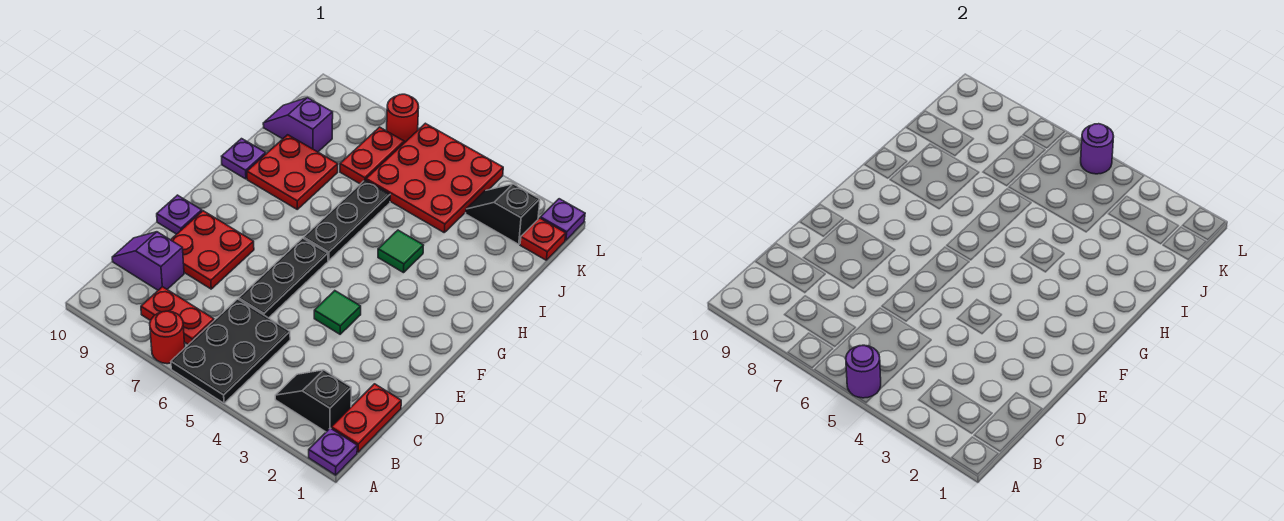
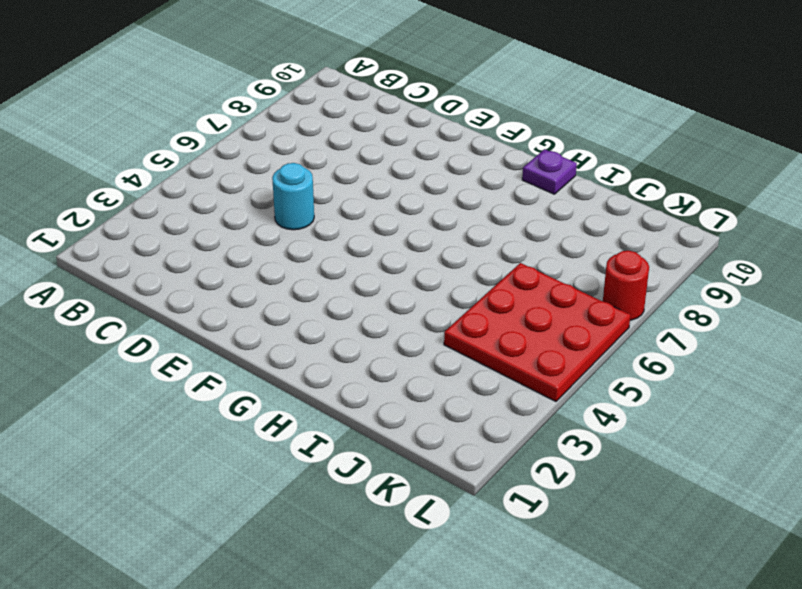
cyan 1x1 round brick [272,163,314,230] -> none
none -> purple 1x1 plate [309,428,357,475]
none -> black 2x3 plate [171,299,290,403]
none -> red 1x1 round brick [150,311,185,364]

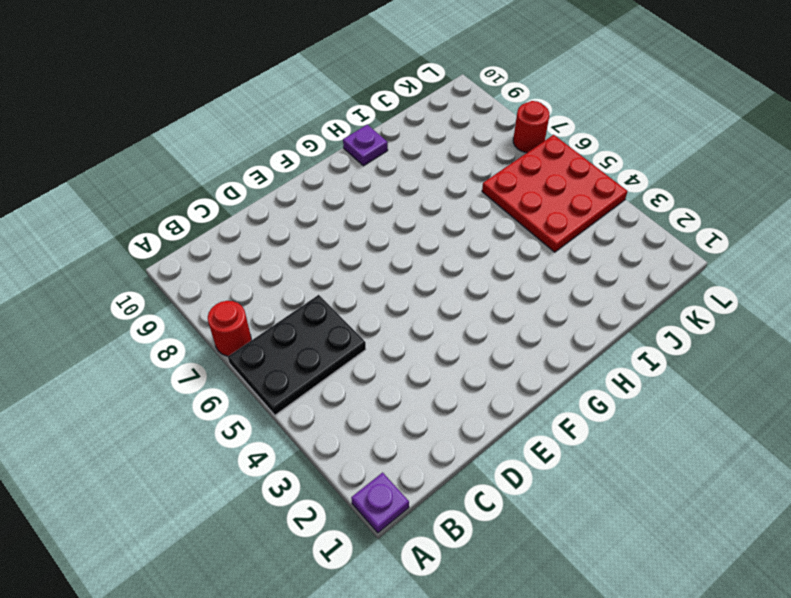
none -> red 1x2 plate [331,384,401,452]
none -> black 1x2 slope [275,370,351,432]
none -> red 1x2 plate [141,287,214,345]

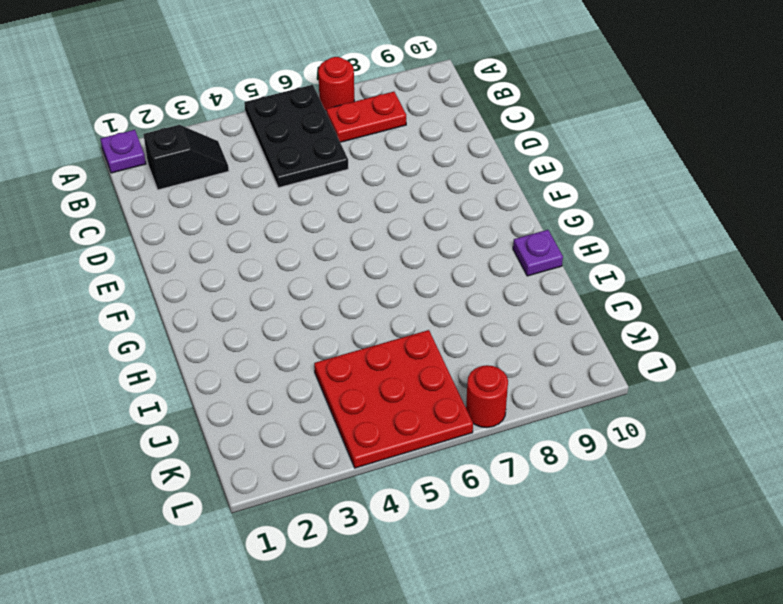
none -> red 1x2 plate [331,384,401,452]
none -> purple 1x2 slope [112,232,184,290]
none -> black 1x3 plate [239,238,328,318]

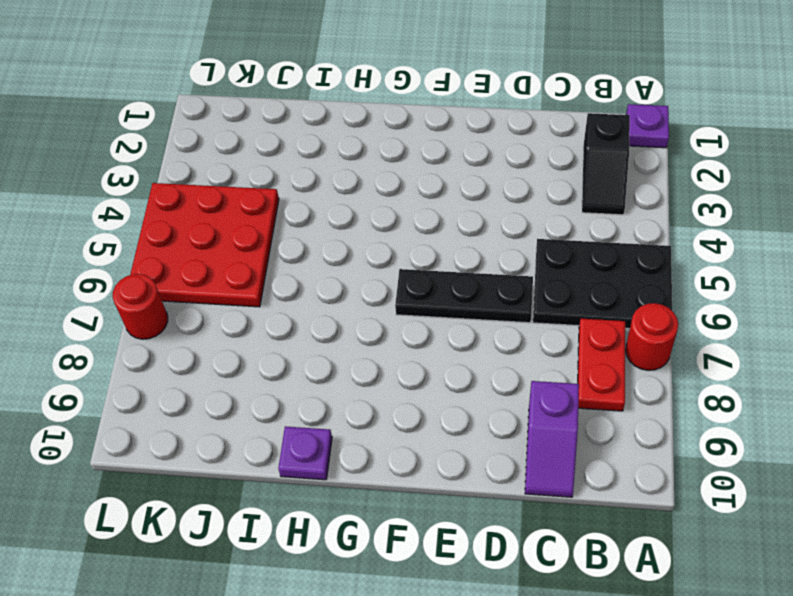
none -> red 1x2 plate [331,384,401,452]
none -> red 2x2 plate [171,211,254,289]
none -> green 1x1 tile [314,291,361,334]

